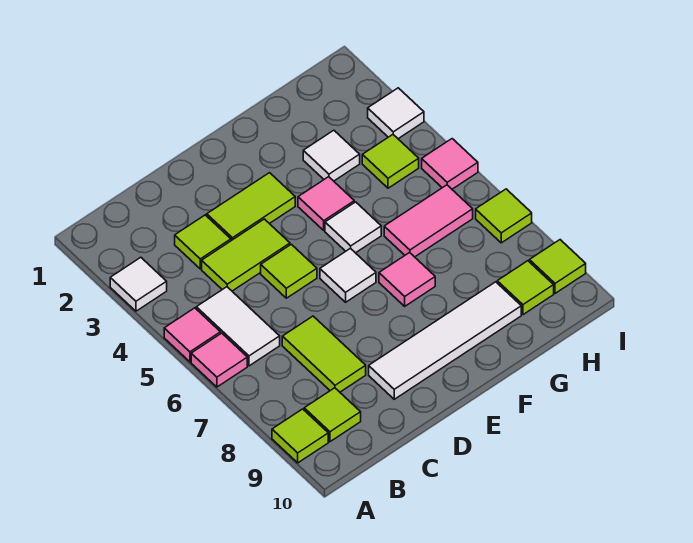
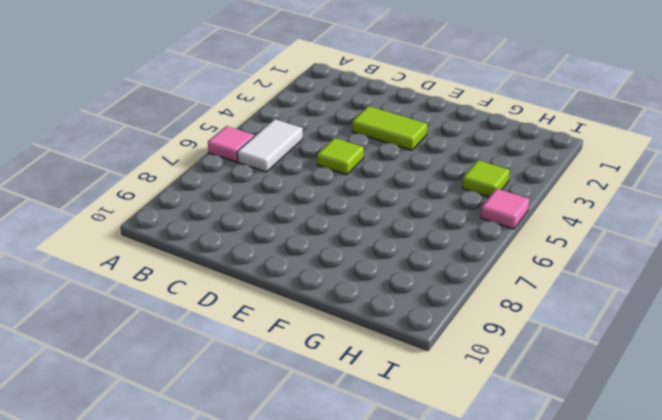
none -> white 1x1 tile [110,257,167,311]
none -> pink 1x1 tile [164,308,221,362]
none -> lime 1x1 tile [272,409,328,463]

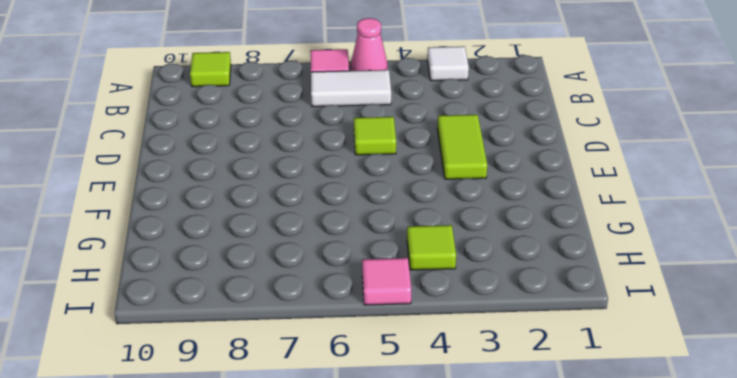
pink 1x1 cone [350,18,388,71] -> pink 1x1 tile [164,308,221,362]
none -> lime 1x1 tile [304,388,361,442]
none -> lime 1x1 tile [175,215,231,269]
none -> lime 1x2 tile [202,219,290,291]

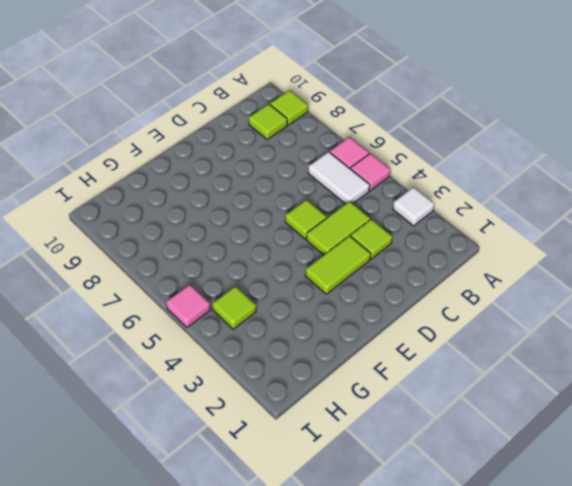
none -> lime 1x2 tile [282,316,366,392]
none -> white 1x4 tile [369,282,521,399]
none -> white 1x1 tile [320,248,376,302]

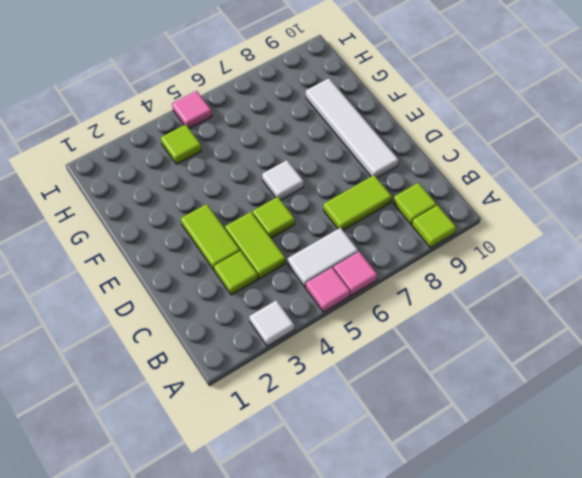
none -> pink 1x1 tile [298,177,354,230]
none -> white 1x1 tile [325,202,381,253]
none -> pink 1x1 tile [379,253,435,306]

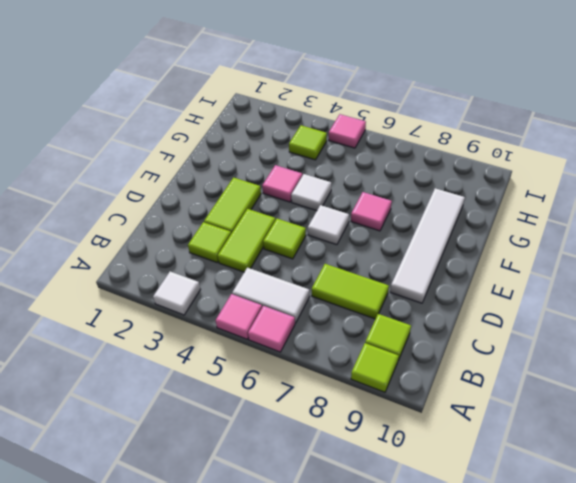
none -> white 1x1 tile [303,130,360,181]
none -> pink 1x2 tile [384,185,473,257]
none -> lime 1x1 tile [497,261,554,315]

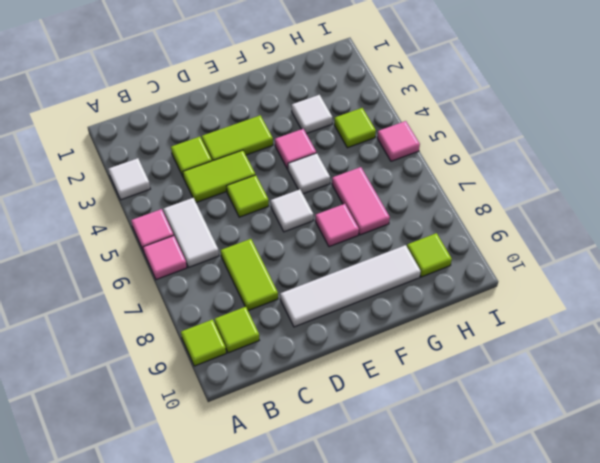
pink 1x2 tile [332,167,390,235] -> pink 1x2 tile turned to [384,185,473,257]
none -> white 1x1 tile [368,88,424,139]
none -> lime 1x1 tile [476,189,532,243]
none -> lime 1x1 tile [529,240,586,293]

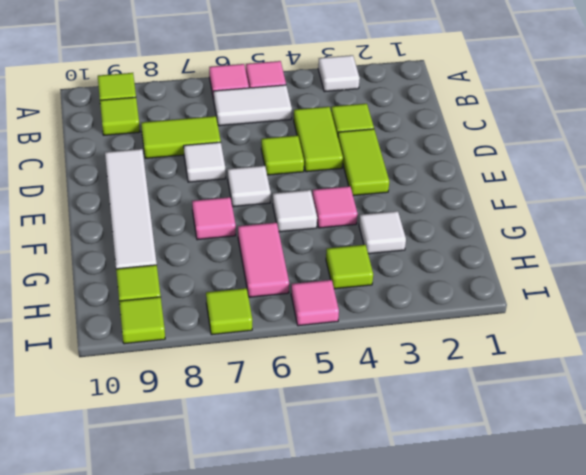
white 1x1 tile [184,142,226,182] -> white 1x1 tile moved to [368,88,424,139]

